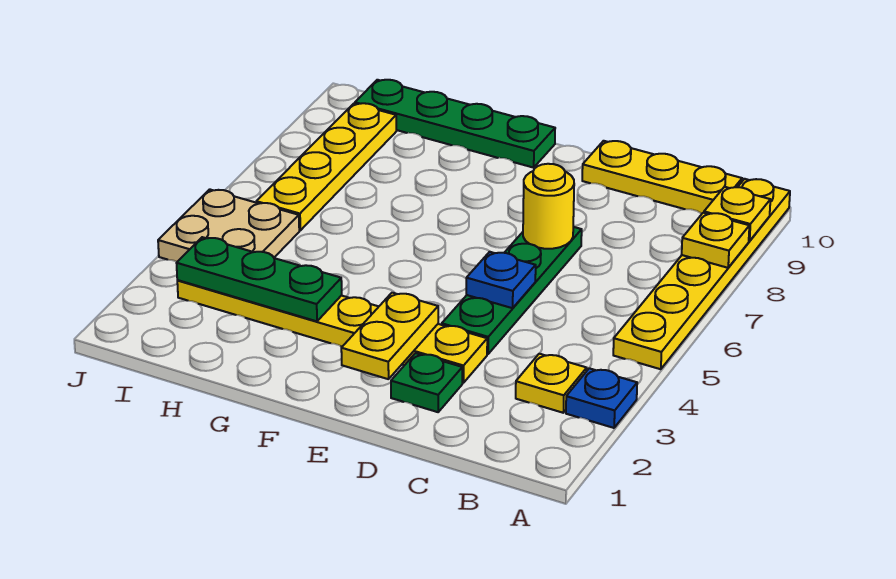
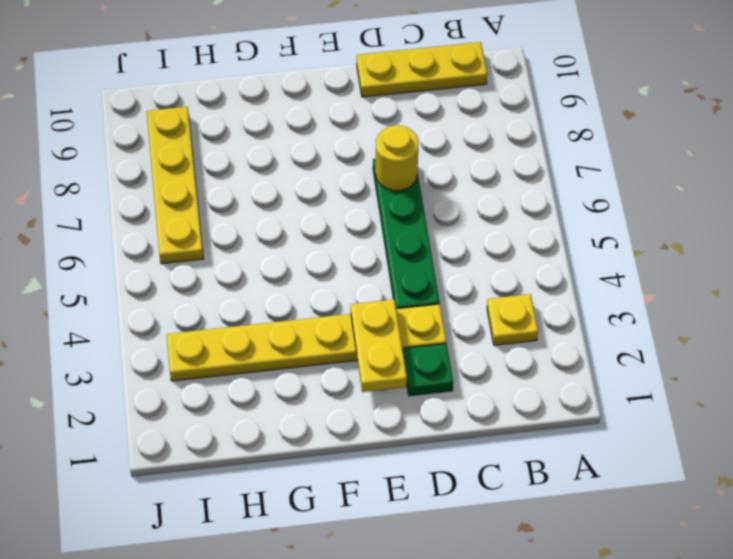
none -> blue 1x1 plate [566,368,637,428]
none -> yellow 1x6 plate [613,179,790,369]
none -> green 1x4 plate [355,80,555,168]

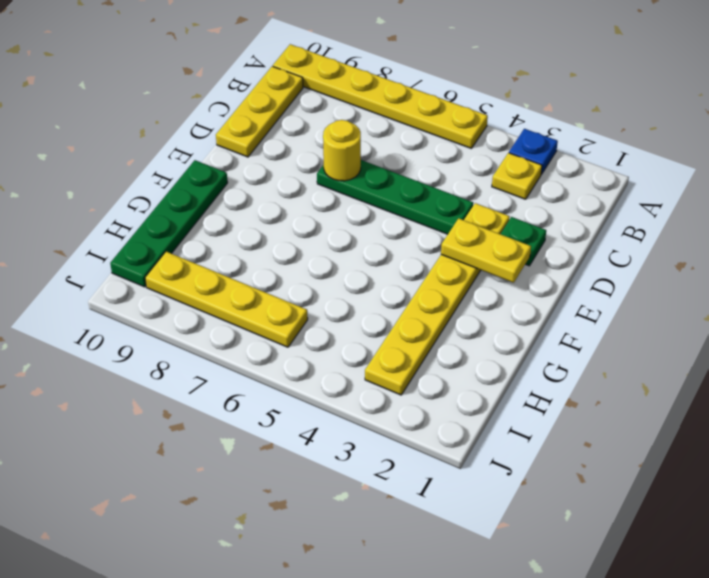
none -> tan 2x2 plate [158,189,299,262]
none -> yellow 1x1 plate [682,213,749,268]
none -> yellow 1x1 plate [704,187,770,241]

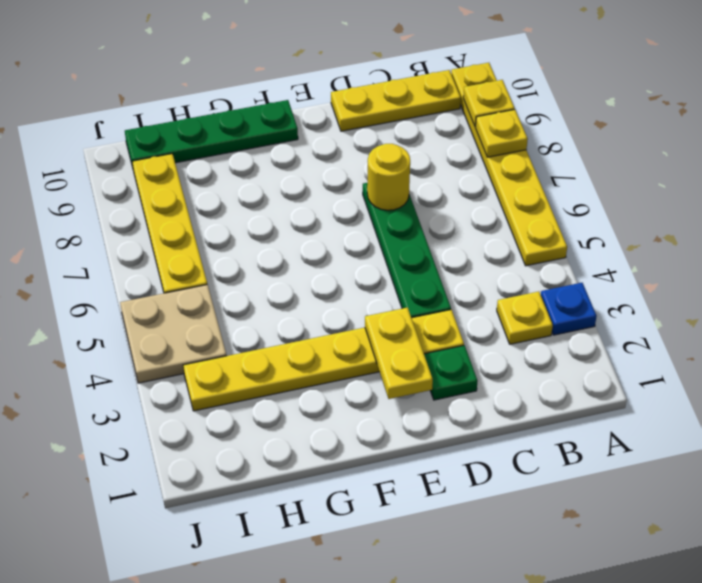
none -> blue 1x1 plate [466,252,536,308]
none -> green 1x3 plate [177,237,342,321]

